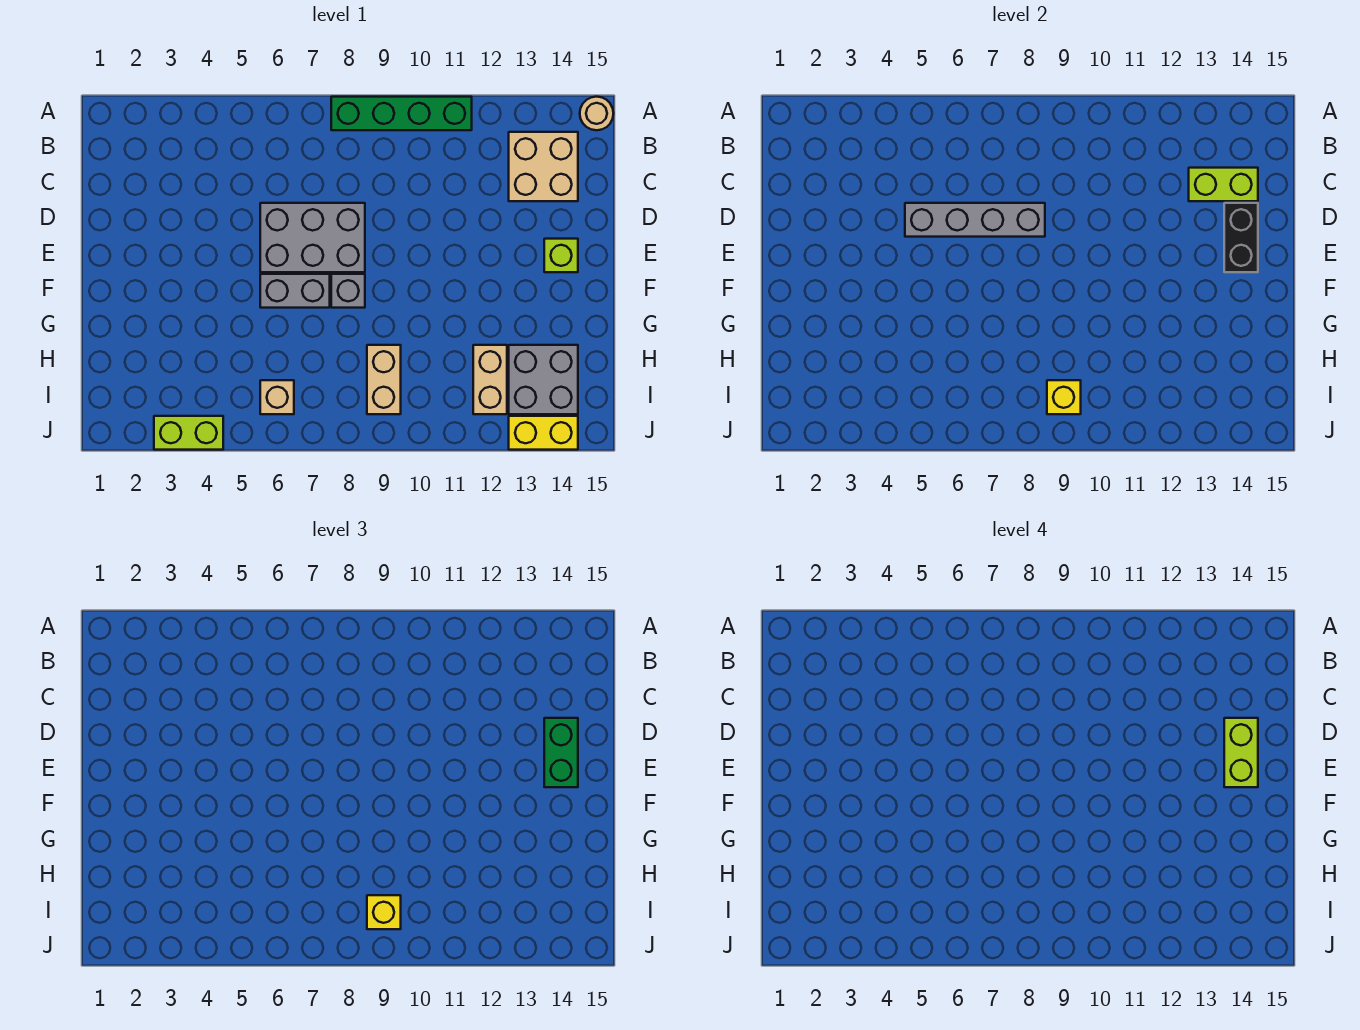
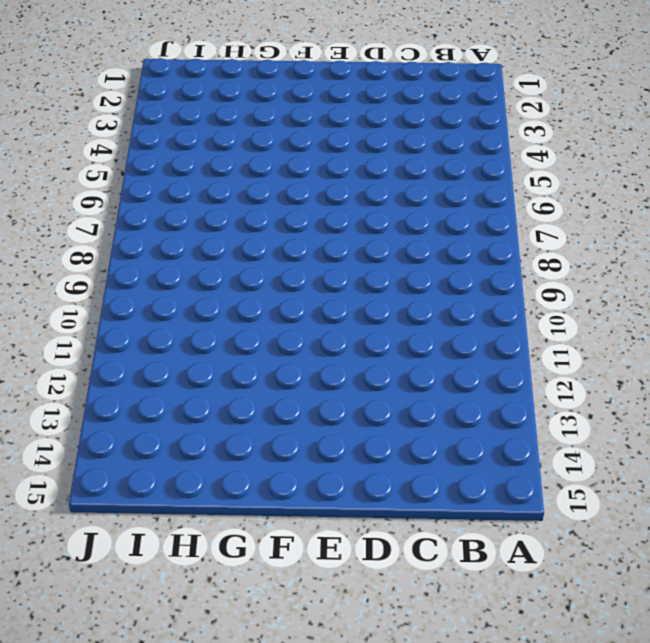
none -> green 1x4 brick [331,97,472,130]
none -> tan 1x1 round brick [580,97,613,130]
none -> tan 2x2 brick [509,132,578,201]

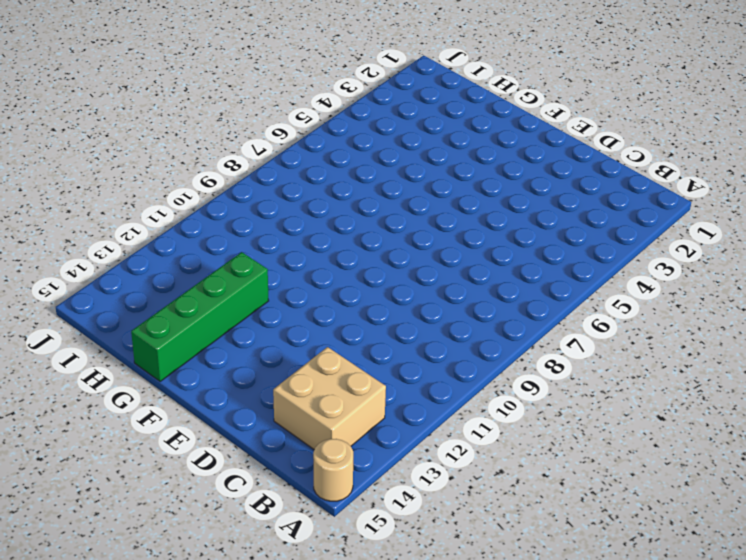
green 1x4 brick [131,252,269,381] -> green 1x4 brick moved to [331,97,472,130]
none -> grey 2x3 brick [260,203,365,272]
none -> lime 1x1 brick [544,239,578,272]
none -> grey 1x2 brick [260,274,330,308]

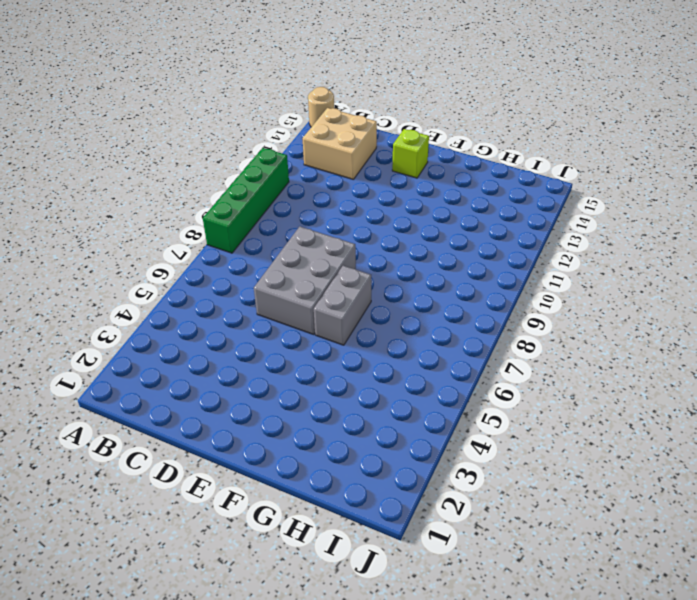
none -> grey 1x1 brick [331,274,365,308]
none -> tan 1x2 brick [367,345,401,414]
none -> tan 1x2 brick [473,345,507,414]

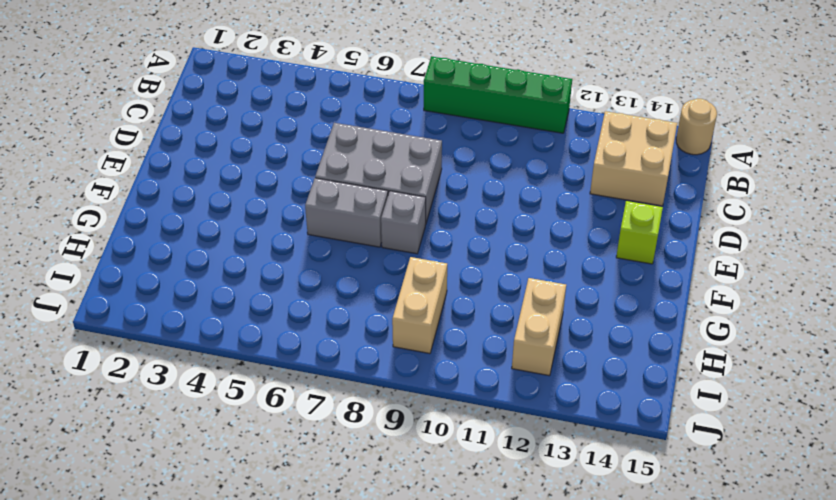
none -> grey 2x2 brick [509,345,578,414]
none -> tan 1x1 brick [260,380,294,414]
none -> lime 1x2 brick [154,416,223,450]

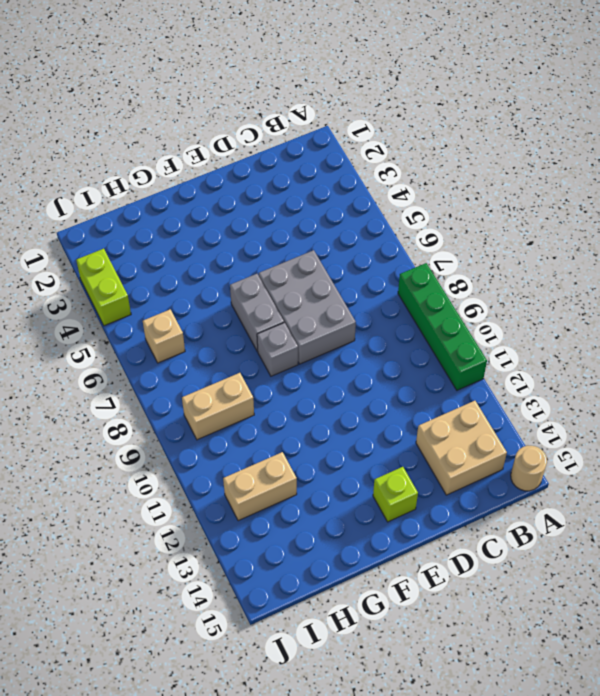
none -> grey 2x2 brick [509,345,578,414]
none -> yellow 1x2 brick [509,416,578,450]
none -> lime 1x2 brick [1189,168,1258,201]

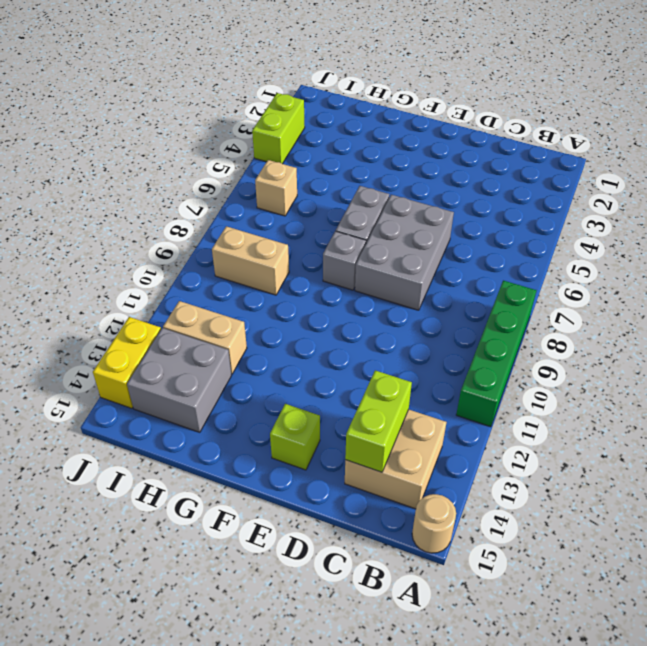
none -> grey 1x4 brick [905,203,1045,237]
none -> black 1x2 brick [1224,203,1258,272]
none -> yellow 1x1 brick [1047,380,1081,414]

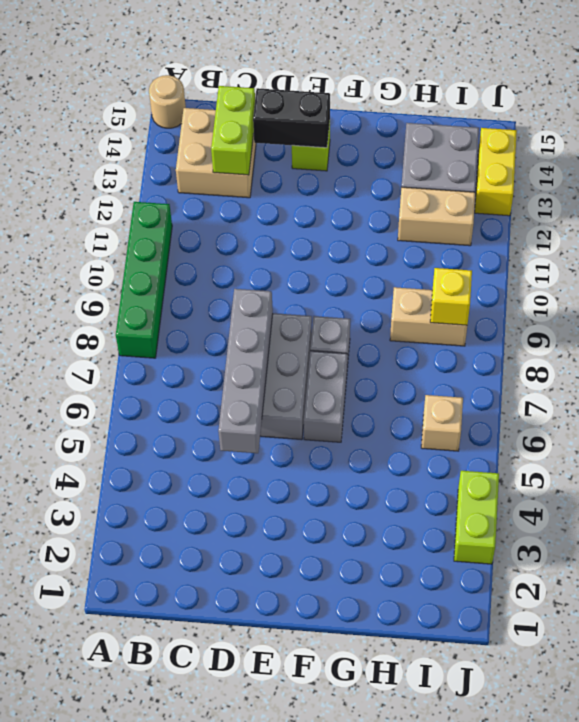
none -> green 1x2 brick [544,718,578,787]
none -> yellow 1x1 brick [367,895,401,929]
none -> lime 1x2 brick [1224,718,1258,787]

